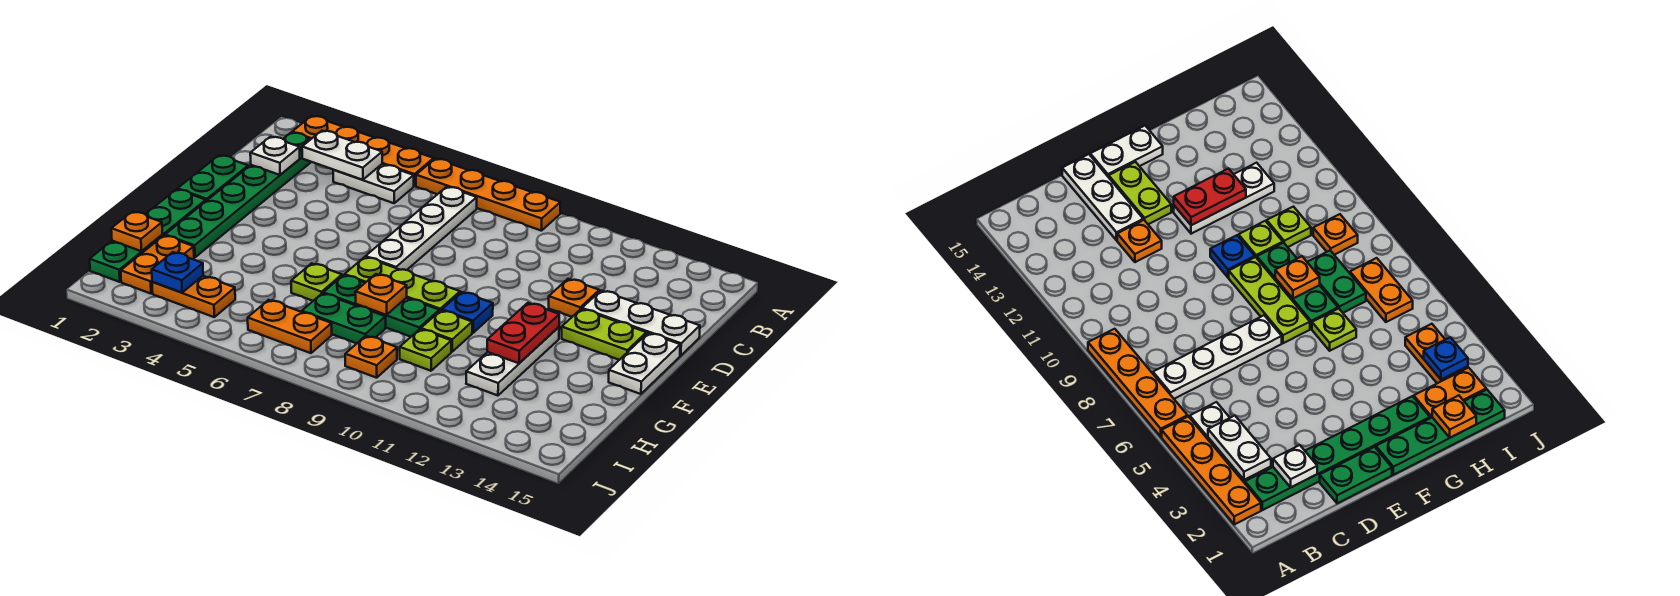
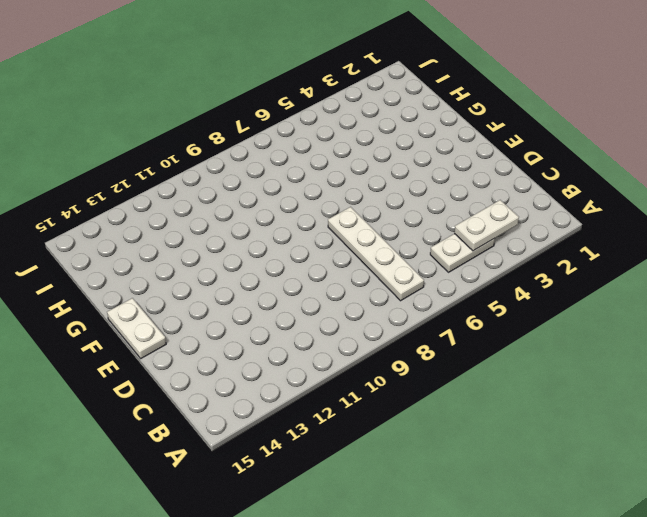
none -> orange 1x4 plate [292,116,434,186]
none -> orange 1x4 plate [416,159,561,231]
none -> green 1x6 plate [165,132,311,257]

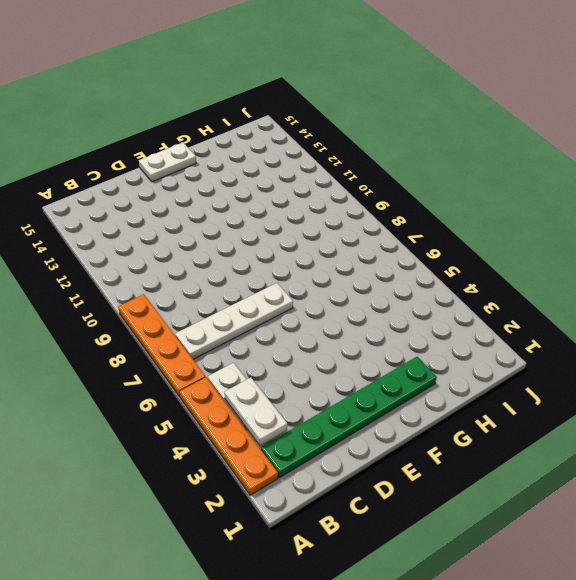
none -> green 1x2 plate [178,155,248,201]
none -> orange 1x1 plate [549,279,599,317]
none -> white 1x3 plate [582,291,700,356]

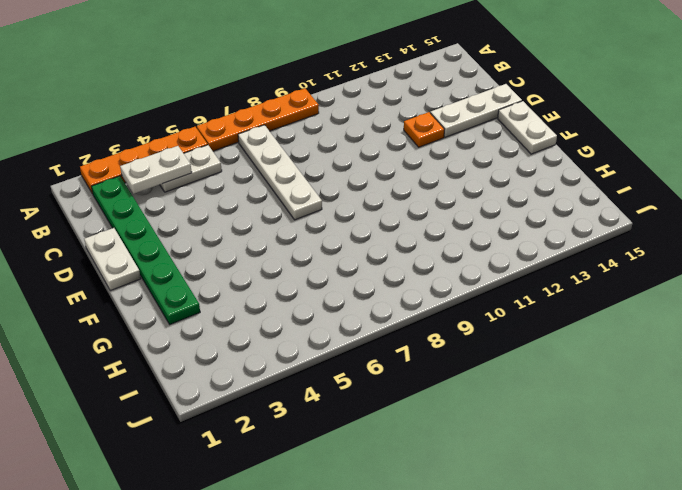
white 1x2 plate [84,228,141,291] -> green 1x2 plate [178,155,248,201]
none -> lime 1x2 plate [562,309,646,360]
none -> green 1x4 plate [90,189,206,282]
none -> lime 1x3 plate [345,257,460,311]

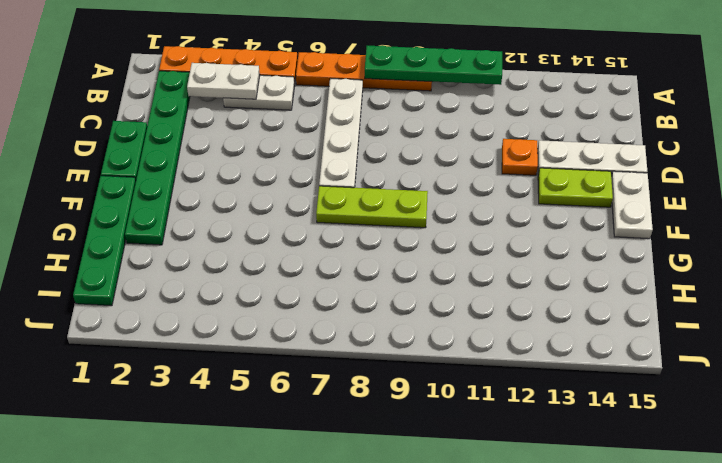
green 1x4 plate [365,45,502,85] -> none
none -> blue 1x1 plate [442,292,493,333]
none -> white 1x3 plate [466,327,559,395]
none -> lime 1x1 plate [291,263,342,301]

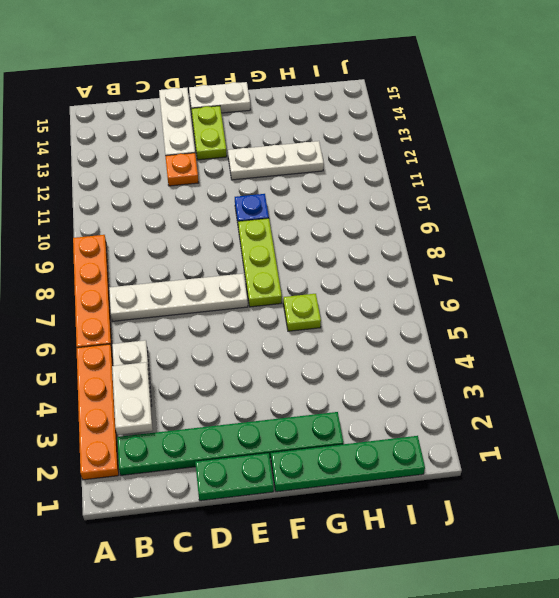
none -> green 1x3 plate [323,275,439,337]
none -> lime 1x1 plate [421,310,472,352]
none -> orange 1x2 plate [121,236,194,294]

